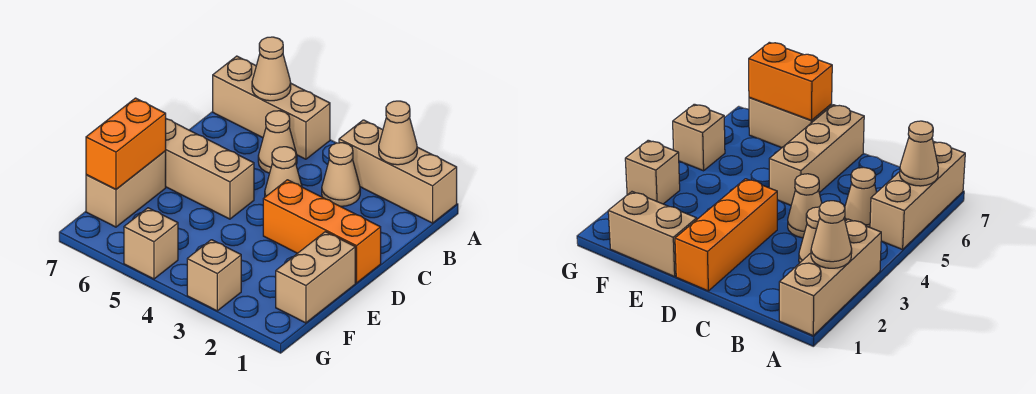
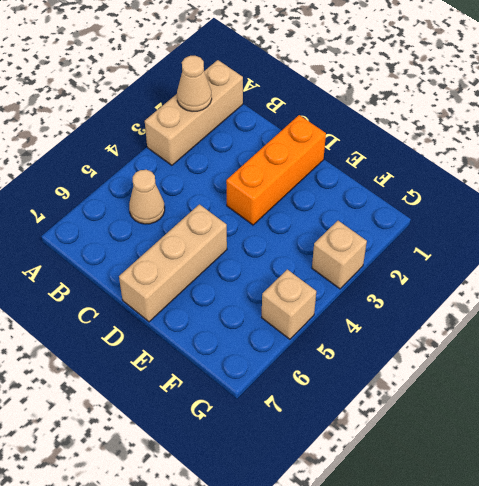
none -> tan 1x3 brick [213,56,330,159]
none -> tan 1x1 cone [322,143,360,206]
none -> tan 1x1 cone [265,147,302,197]

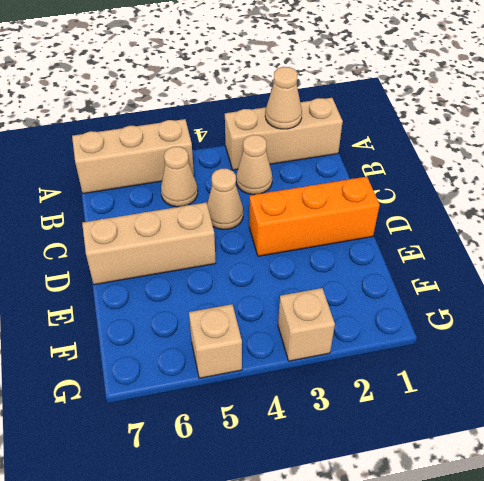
none -> tan 1x2 brick [276,232,355,323]
none -> tan 1x2 brick [86,151,166,227]
none -> tan 1x1 cone [252,37,291,101]

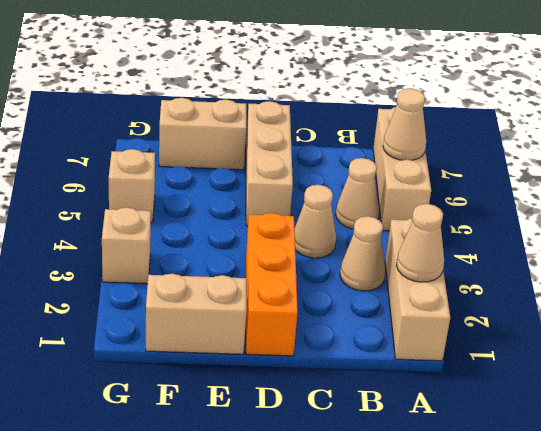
none -> orange 1x2 brick [86,98,166,189]

